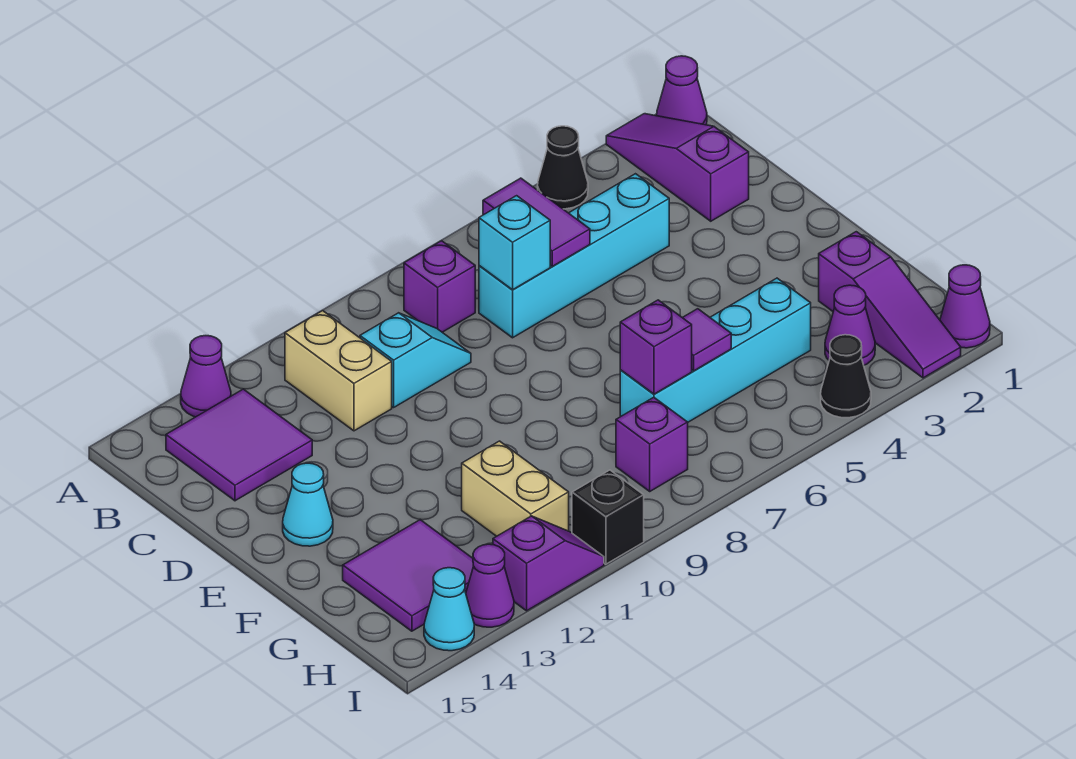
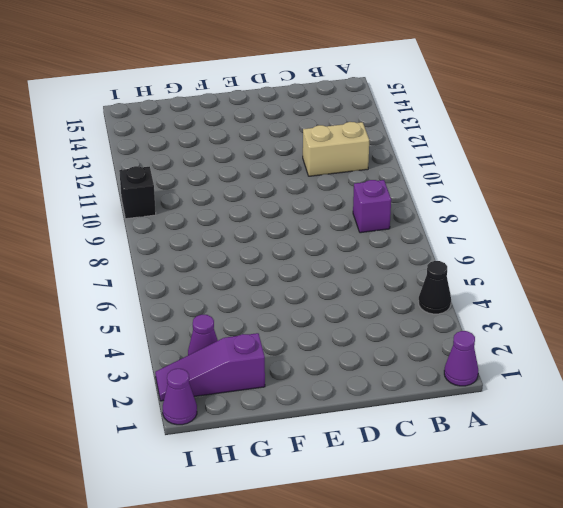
none -> purple 1x3 slope [606,114,749,221]
none -> purple 1x1 cone [181,336,231,417]
none -> purple 2x2 tile [166,389,312,501]

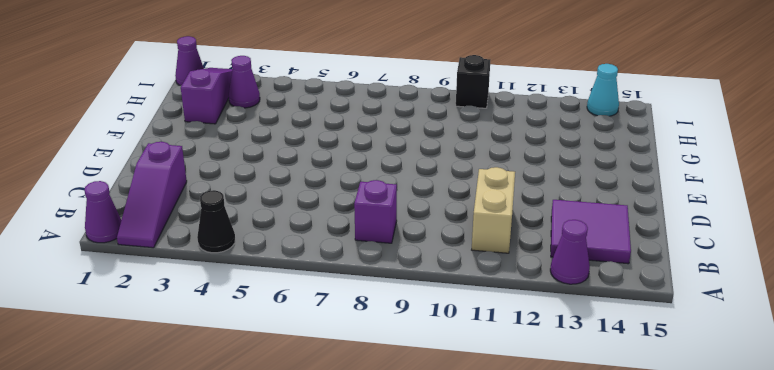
none -> cyan 1x4 brick [479,174,669,338]
none -> cyan 1x2 slope [360,313,471,408]
none -> cyan 1x1 cone [283,463,333,546]

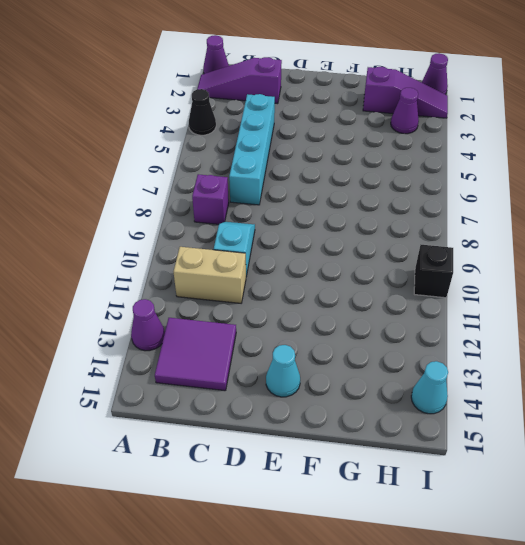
none -> cyan 1x4 brick [620,278,811,422]
none -> tan 1x2 brick [462,441,569,536]
none -> purple 2x2 tile [343,520,474,631]

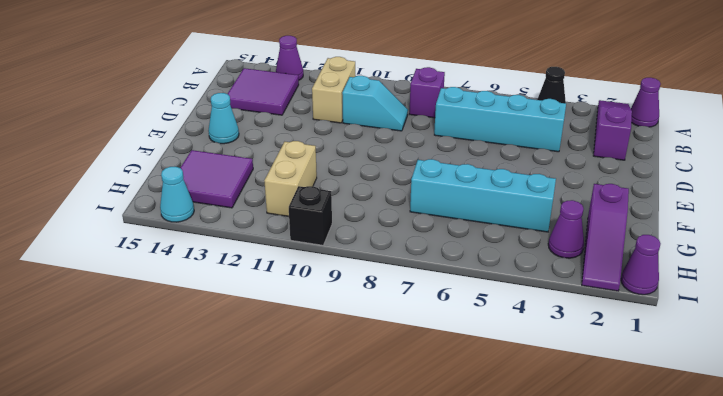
none -> purple 1x1 brick [616,397,688,491]
none -> black 1x1 cone [821,335,871,418]
none -> purple 1x2 slope [493,516,604,611]

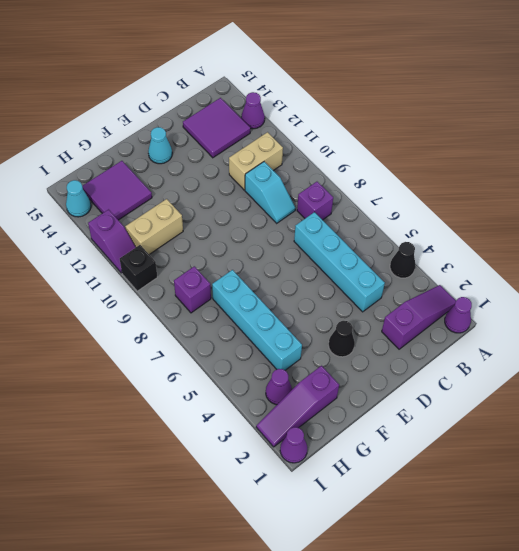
black 1x1 cone [328,321,355,357] -> black 1x1 cone moved to [821,335,871,418]
none -> purple 1x1 cone [466,544,514,627]
none -> purple 1x2 tile [483,178,590,267]
none -> cyan 1x1 brick [479,196,550,290]

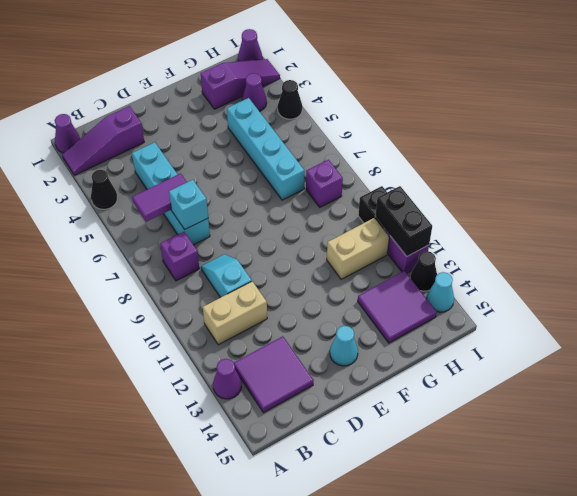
black 1x2 brick [375,186,432,256] -> none
black 1x1 cone [410,251,437,291] -> purple 1x1 cone [466,544,514,627]
none -> purple 1x1 tile [683,309,731,371]
none -> purple 1x1 brick [620,300,692,394]

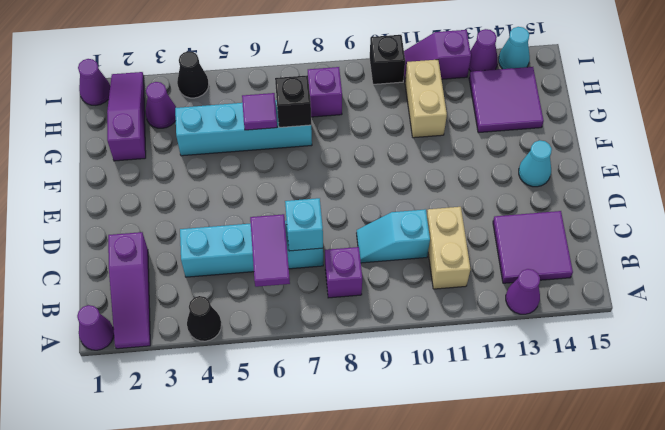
black 1x1 brick [275,75,311,127] -> purple 1x1 brick [620,300,692,394]

